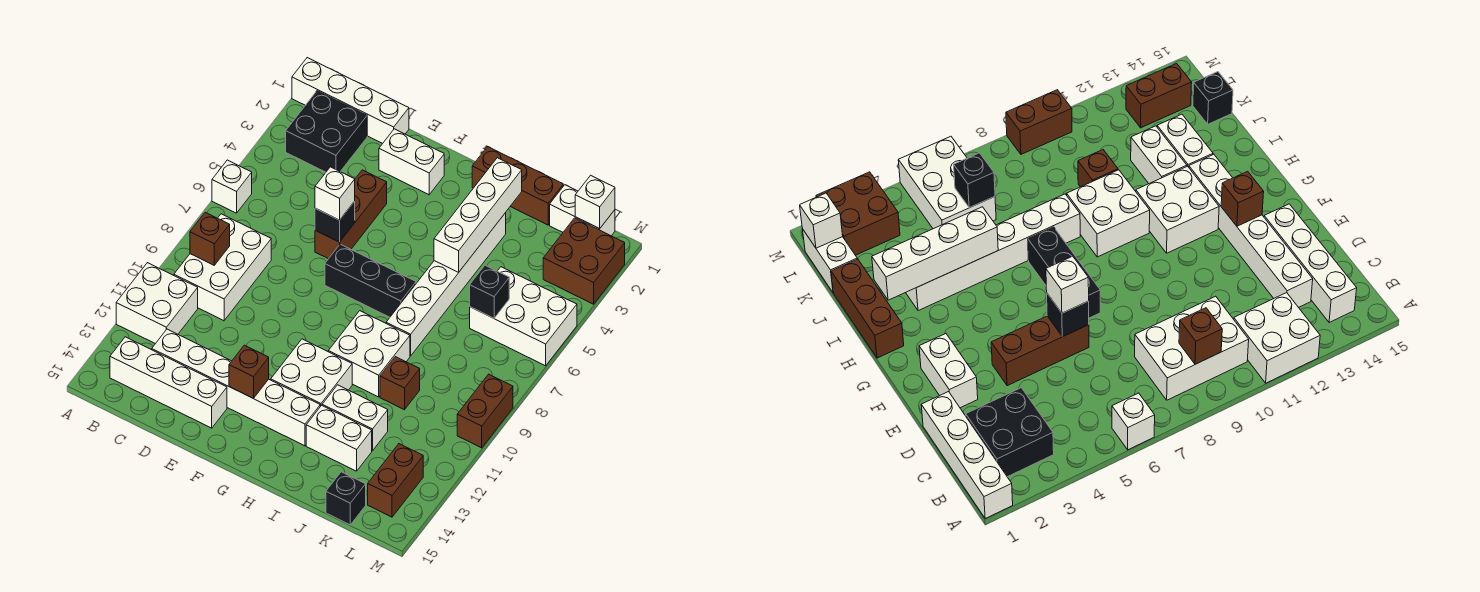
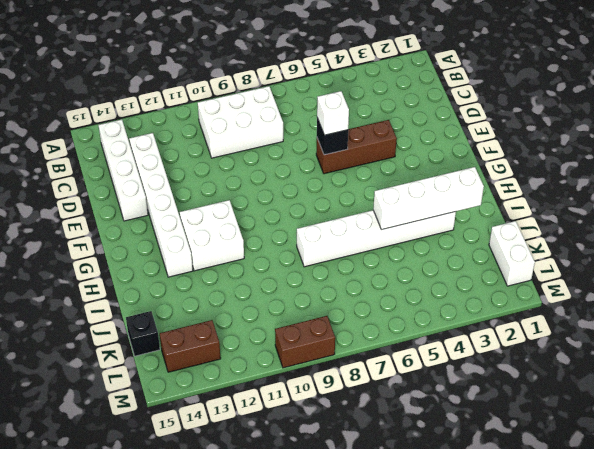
none -> white 1x4 brick [292,58,409,143]
none -> white 1x1 brick [212,160,252,213]
none -> white 2x2 brick [116,263,198,344]
none -> black 2x2 brick [286,91,367,172]

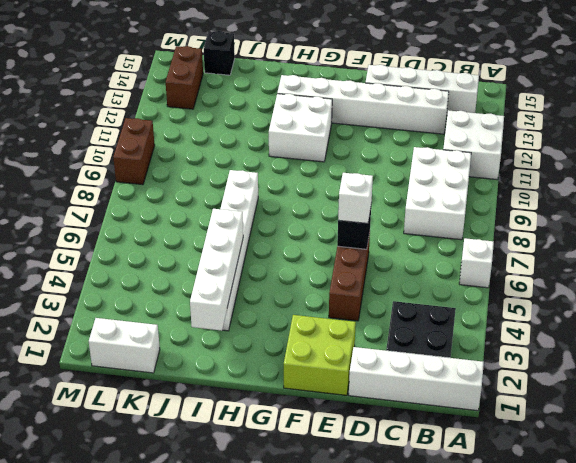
lime 2x2 brick [284,315,356,395] -> white 1x2 brick [379,129,444,195]
none -> black 1x3 brick [325,244,416,317]
none -> brown 1x3 brick [472,147,563,225]
none -> white 2x2 brick [328,311,410,397]
none -> white 1x2 brick [322,385,388,451]

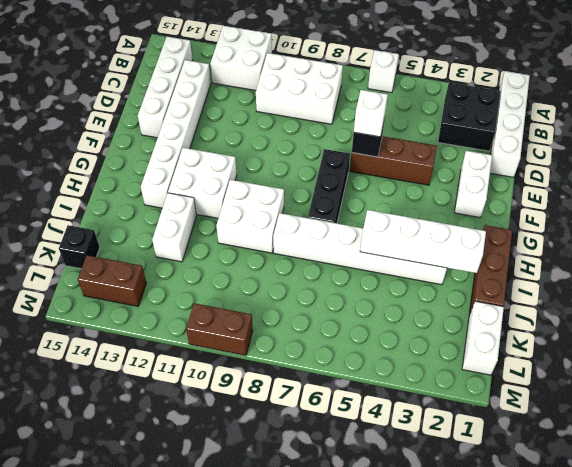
none -> white 1x2 brick [306,405,372,471]
none -> brown 1x1 brick [380,357,420,410]
none -> white 2x3 brick [470,267,577,366]
none -> brown 2x2 brick [543,218,625,304]

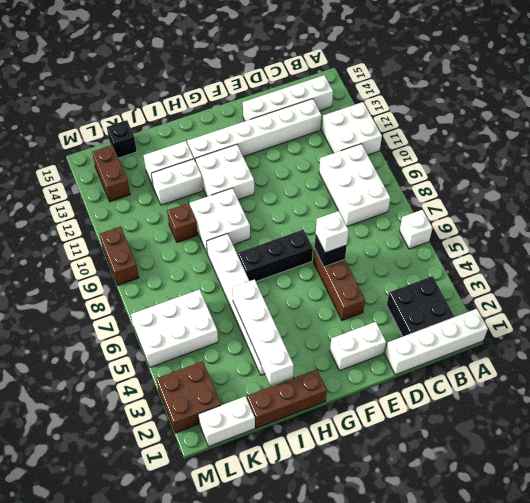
none -> brown 1x1 brick [190,212,230,265]
none -> brown 1x1 brick [229,345,269,399]
none -> black 1x1 brick [470,265,509,318]
none -> white 1x1 brick [575,175,615,229]

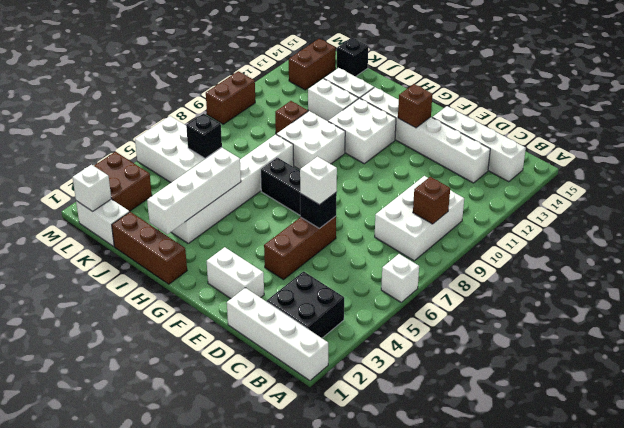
none -> white 2x2 brick [116,263,198,344]

